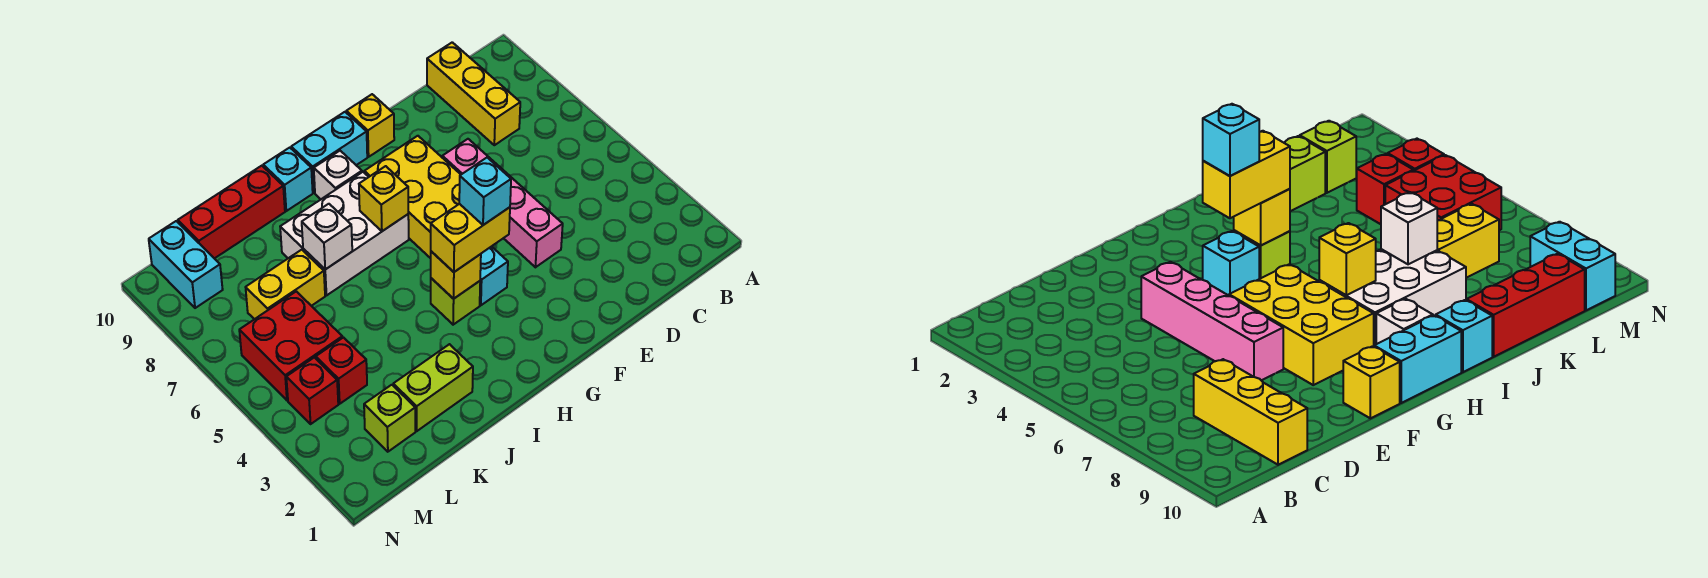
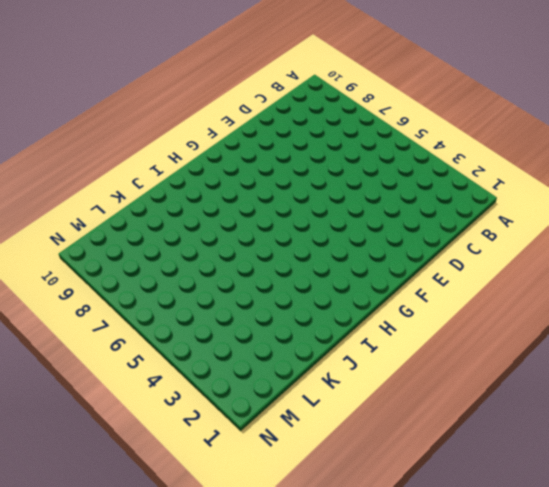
none -> yellow 1x3 brick [427,42,520,145]
none -> pink 1x4 brick [442,139,563,267]
none -> yellow 2x3 brick [364,136,461,258]

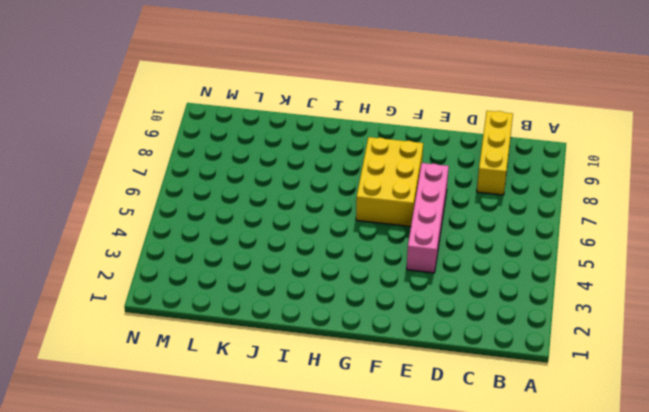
none -> yellow 1x1 brick [346,94,394,157]
none -> cyan 1x1 brick [480,246,508,305]
none -> cyan 1x2 brick [291,112,367,193]

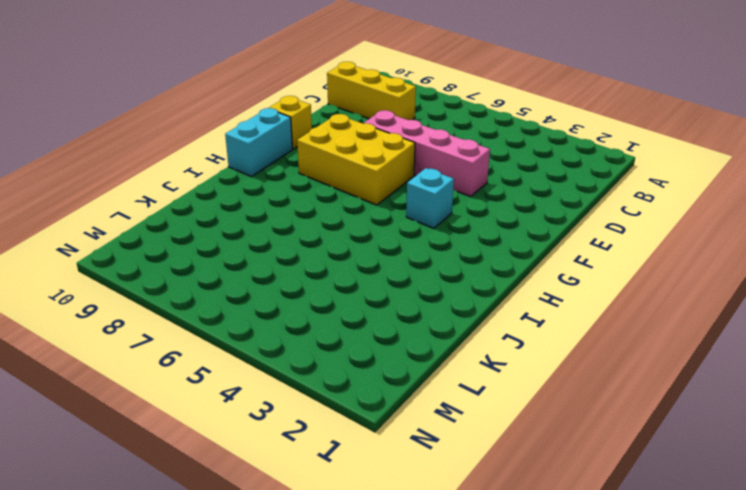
none -> lime 1x1 brick [431,278,480,325]
none -> white 2x3 brick [280,172,409,295]
none -> white 1x1 brick [314,151,362,199]

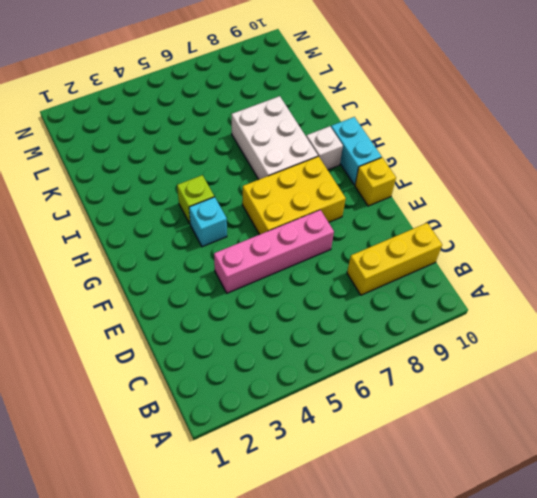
none -> cyan 1x1 brick [263,148,313,211]
none -> lime 1x2 brick [393,344,473,431]
none -> red 1x3 brick [178,166,285,259]

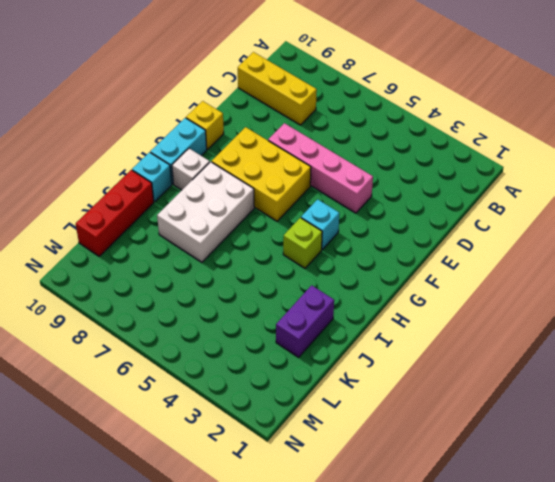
purple 1x2 brick [276,285,334,357] -> lime 1x2 brick [393,344,473,431]
none -> yellow 1x2 brick [246,250,325,319]
none -> lime 1x1 brick [364,385,415,452]
none -> red 1x1 brick [316,338,367,404]

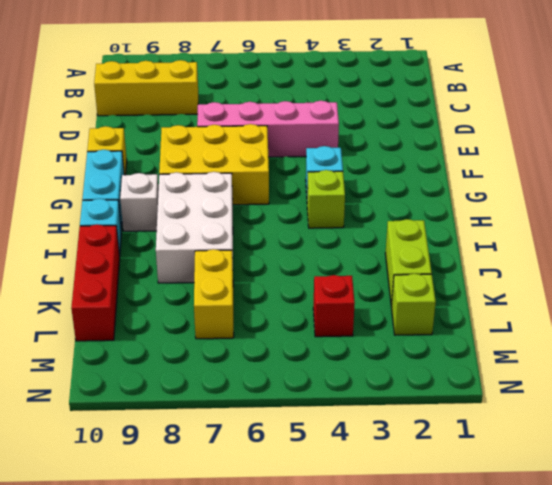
none -> red 2x2 brick [239,291,342,400]
none -> red 1x1 brick [286,357,338,424]
none -> cyan 1x2 brick [149,221,223,308]

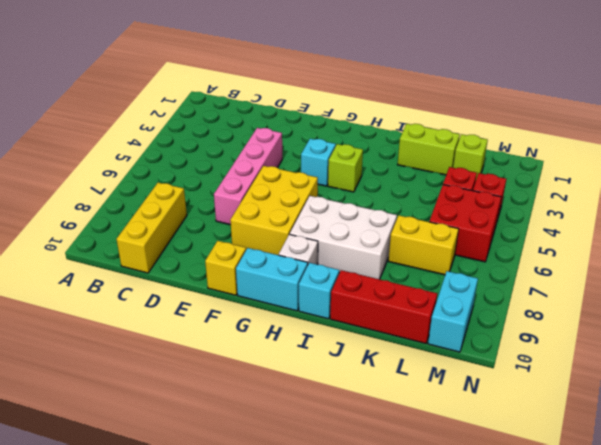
none -> yellow 1x1 brick [431,251,481,299]
none -> yellow 1x1 brick [359,166,408,231]
none -> white 1x1 brick [302,204,352,269]

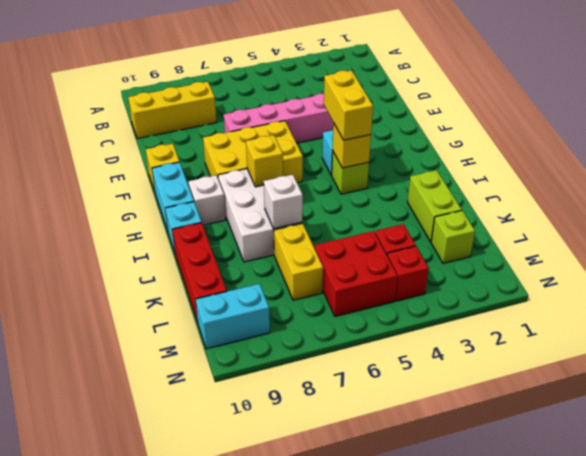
none -> cyan 1x1 brick [459,158,511,225]

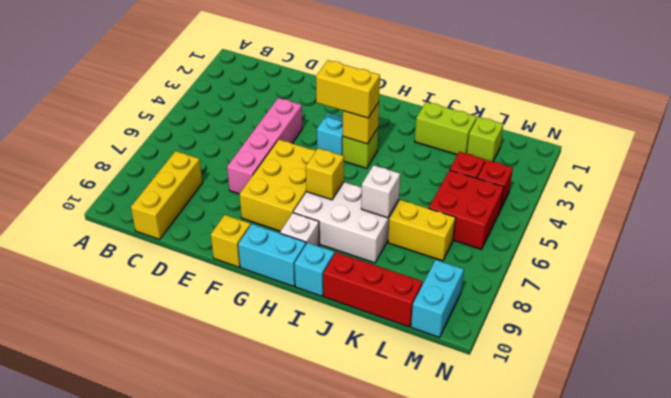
none -> cyan 1x1 brick [459,158,511,225]

